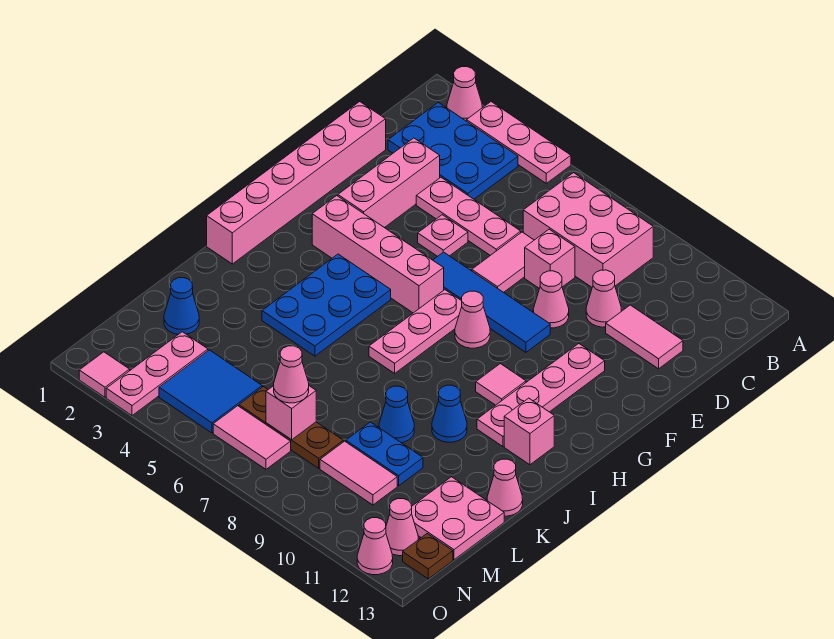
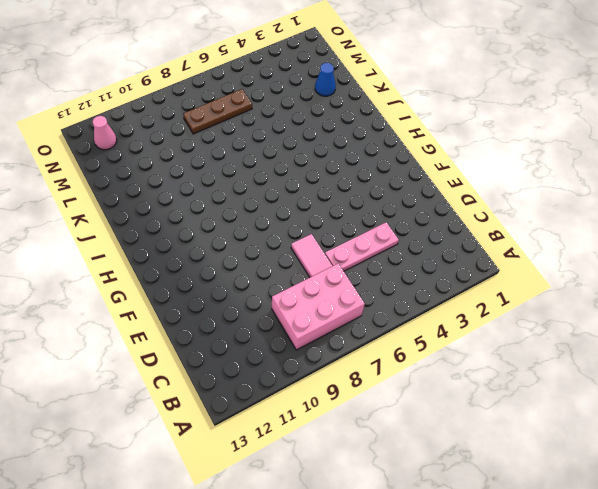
none -> pink 1x1 cone [447,67,482,121]
none -> pink 1x3 plate [467,102,571,183]
none -> blue 2x3 plate [388,102,518,199]
none -> pink 1x6 brick [207,102,386,264]

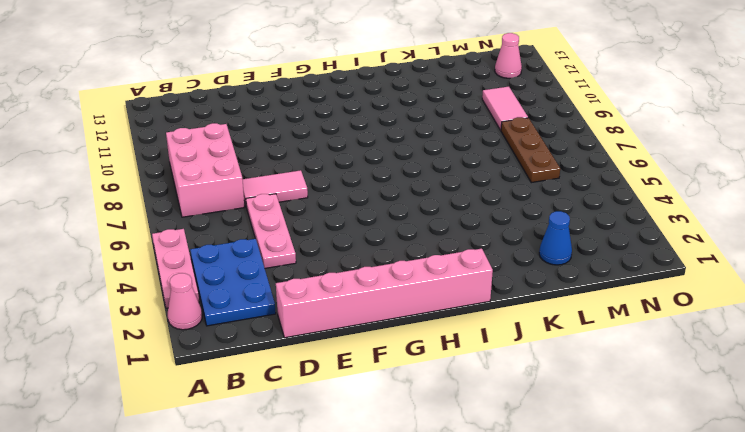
none -> pink 1x3 brick [338,138,440,228]
none -> pink 1x1 brick [525,229,575,288]
none -> pink 1x1 cone [586,270,621,327]
none -> pink 1x2 tile [606,305,683,369]

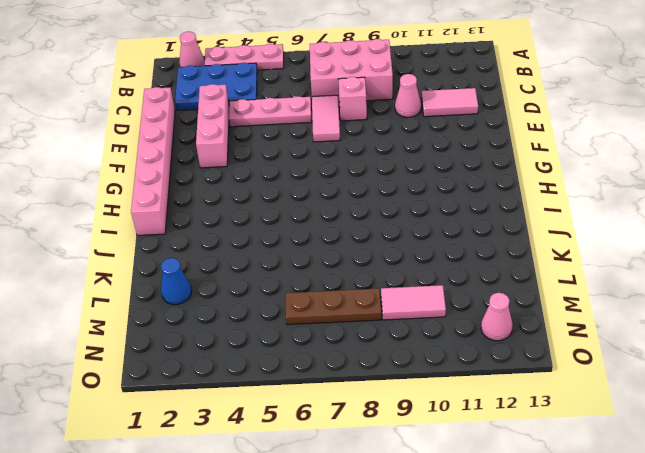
none -> pink 1x1 plate [418,215,468,256]
none -> pink 1x1 cone [533,271,569,328]
none -> blue 1x4 tile [433,252,550,352]
none -> pink 1x4 plate [477,344,605,446]

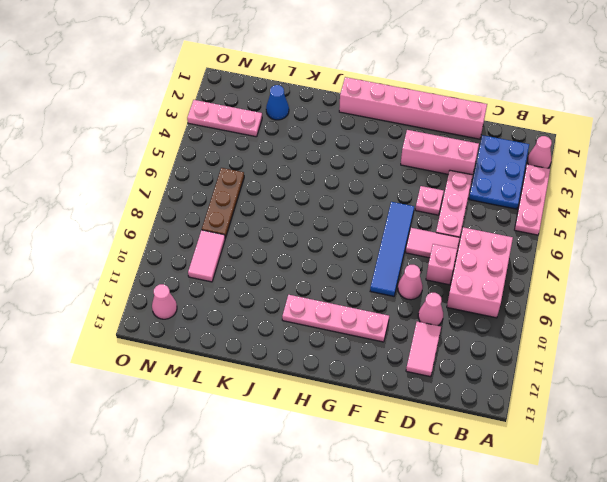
none -> pink 1x4 brick [312,196,444,313]
none -> pink 1x3 plate [369,290,462,373]
none -> pink 1x1 cone [455,291,490,348]
none -> blue 2x3 plate [262,254,391,356]

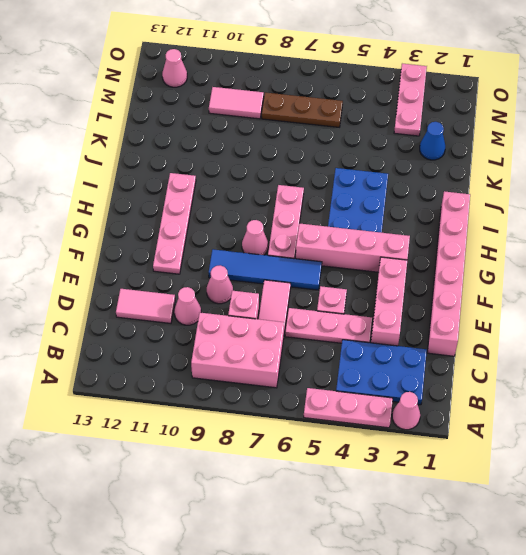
none -> pink 1x1 tile [476,364,526,405]
none -> pink 1x1 brick [504,398,554,465]
none -> blue 1x1 cone [432,385,467,442]
none -> blue 1x1 cone [379,386,414,443]

